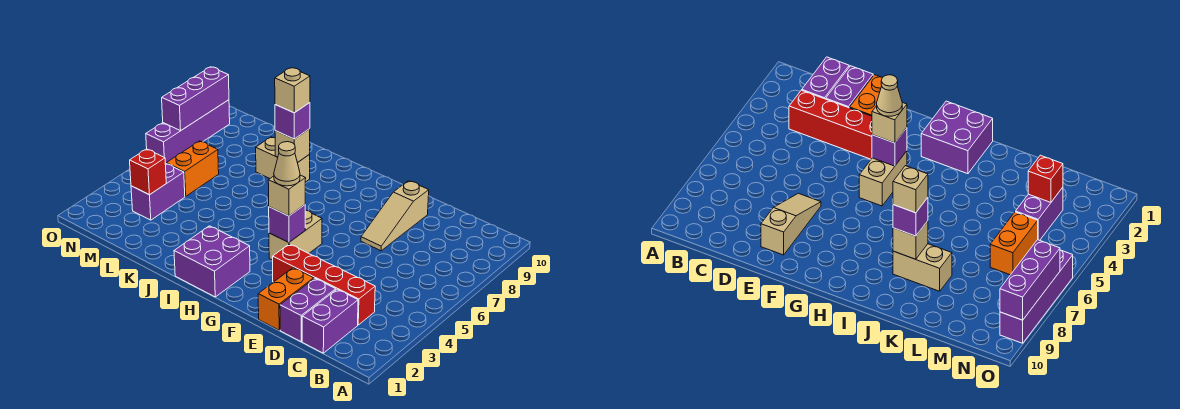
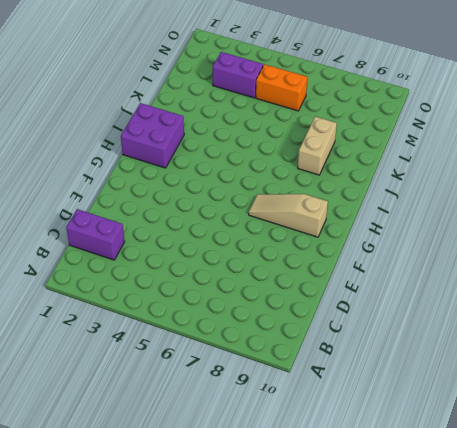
tan 1x3 slope [249,194,328,237] -> tan 1x3 slope moved to [361,181,429,251]
none -> red 1x4 brick [273,244,375,325]
none -> purple 1x2 brick [280,278,336,342]
none -> orange 1x2 brick [258,268,314,330]

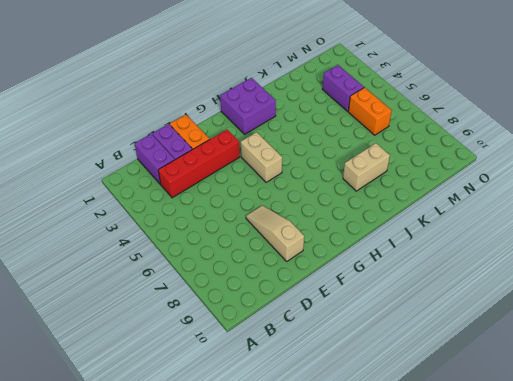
none -> purple 1x4 brick [146,100,230,163]
none -> purple 1x1 brick [269,205,305,242]
none -> tan 1x1 brick [275,129,310,163]

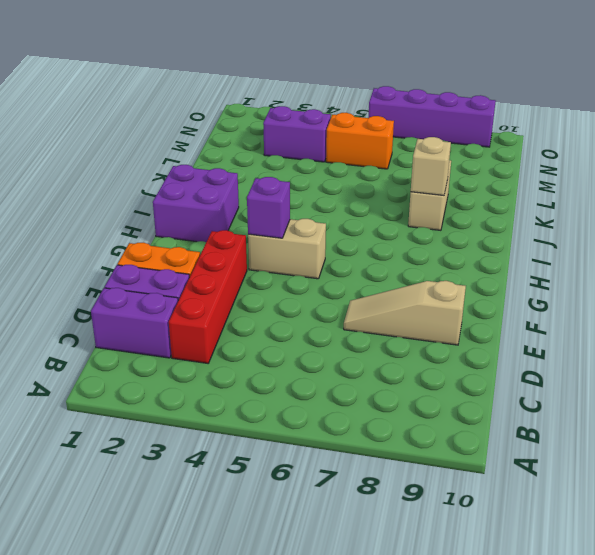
none -> red 1x1 brick [130,149,166,195]
none -> purple 1x3 brick [162,67,229,131]
none -> tan 1x1 brick [268,175,306,216]

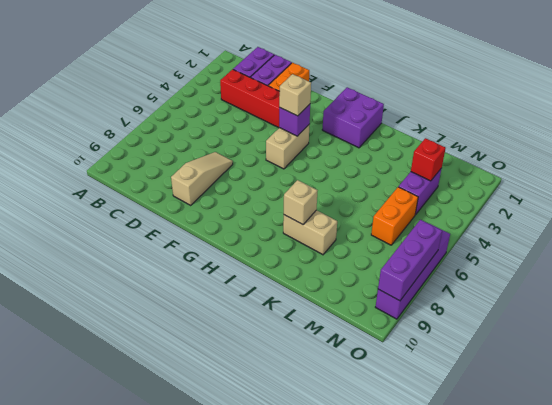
none -> purple 1x1 brick [275,103,310,139]
none -> tan 1x1 cone [274,142,300,186]
none -> tan 1x1 brick [275,68,310,113]

